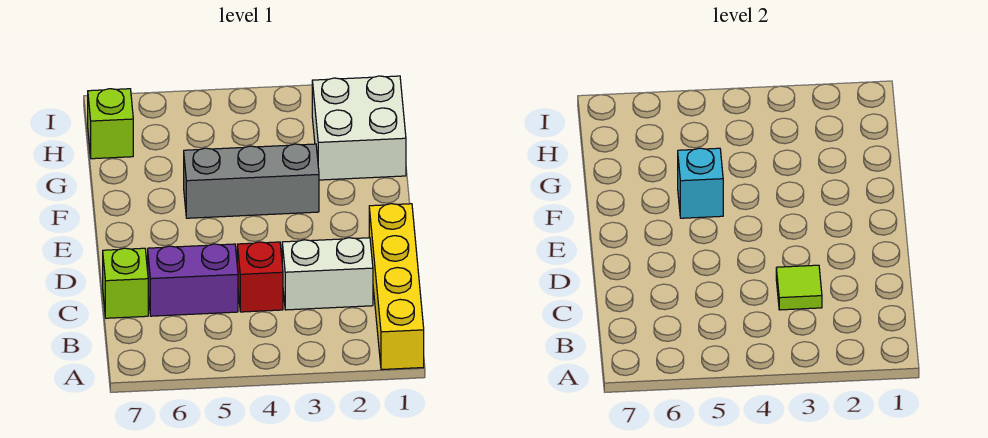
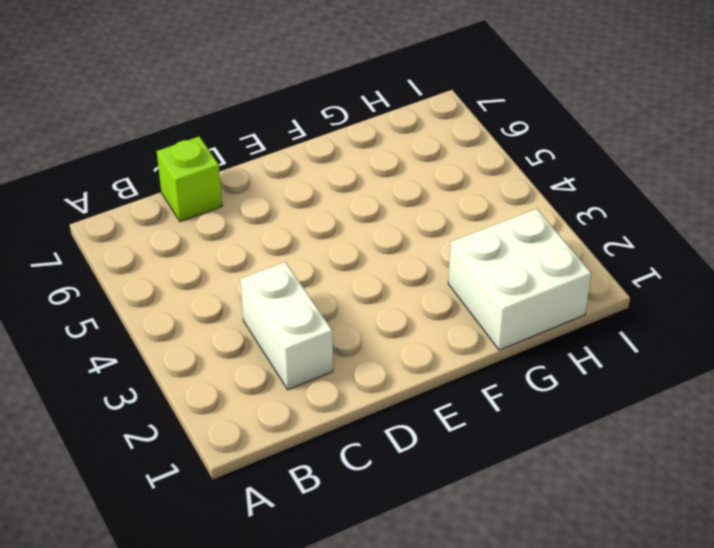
none -> yellow 1x4 brick [369,204,424,370]
none -> red 1x1 brick [237,242,283,312]

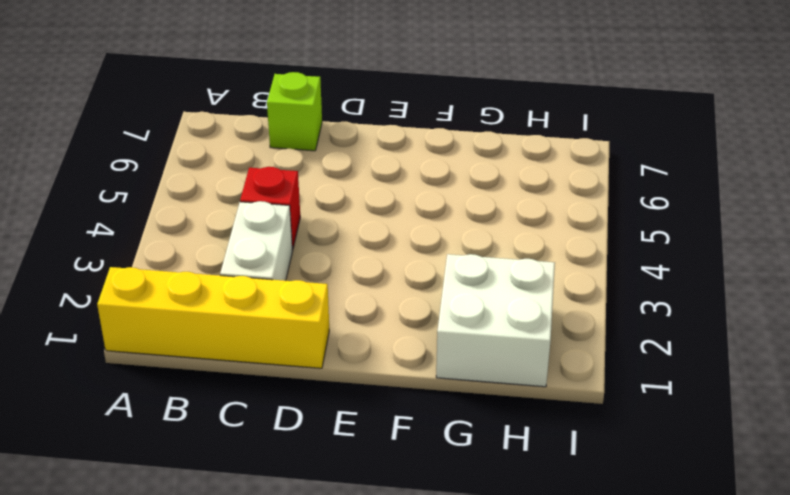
none -> purple 1x2 brick [148,244,238,316]
none -> grey 1x3 brick [184,144,319,218]

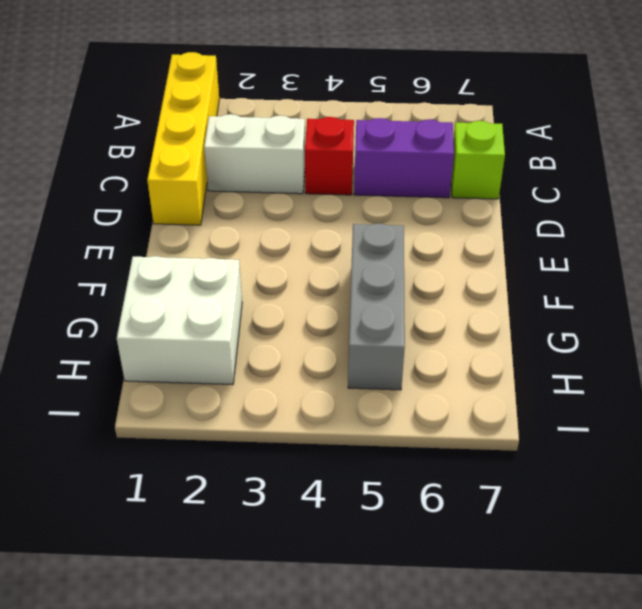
grey 1x3 brick [348,223,405,390] -> grey 1x3 brick turned to [184,144,319,218]
none -> lime 1x1 brick [88,89,133,159]
none -> lime 1x1 tile [776,265,822,310]

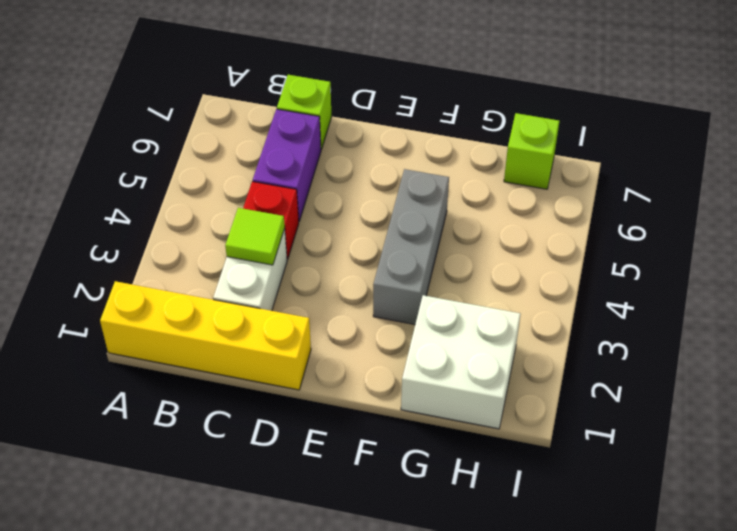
none -> cyan 1x1 brick [678,148,723,218]

